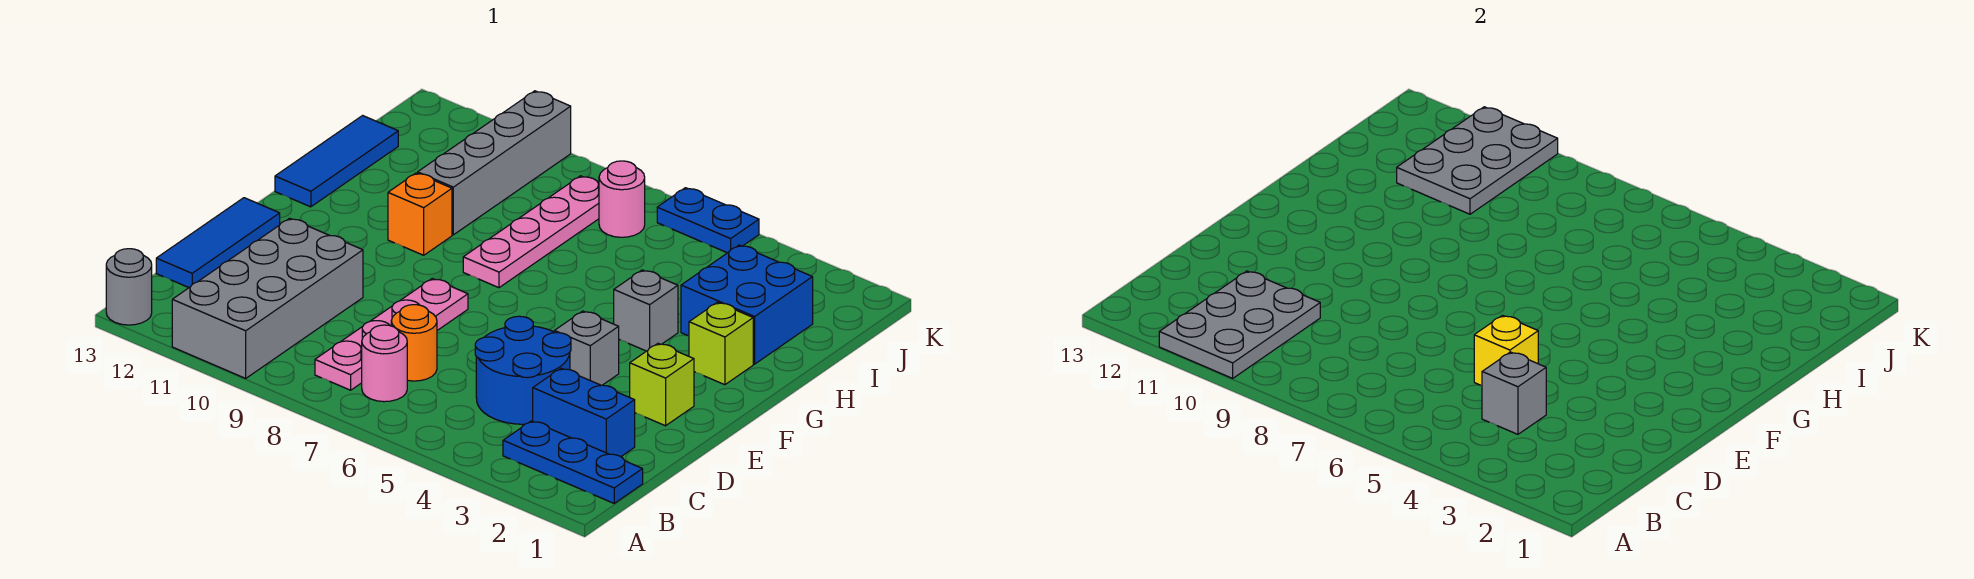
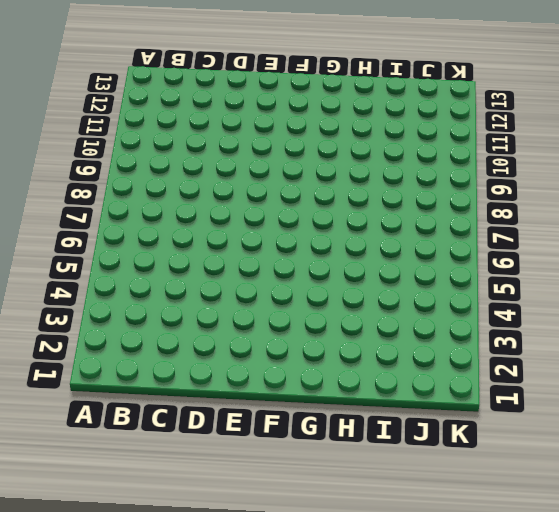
none -> grey 2x4 brick [172,218,363,378]
none -> grey 1x1 round brick [106,249,152,325]
none -> blue 1x3 plate [503,421,643,503]

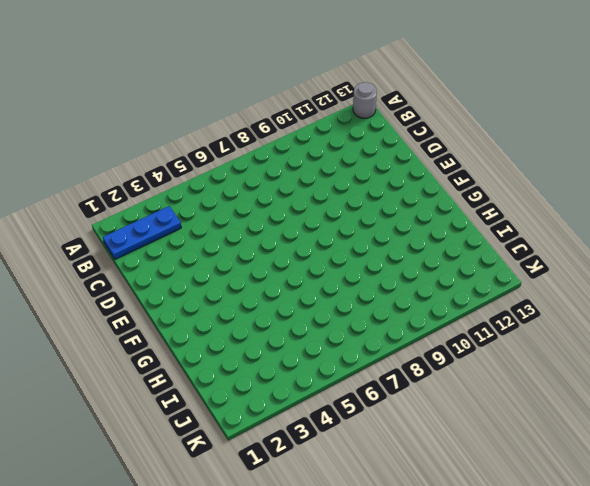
none -> grey 2x4 brick [172,218,363,378]
none -> pink 1x1 round brick [362,325,407,402]
none -> pink 1x4 plate [315,279,468,390]

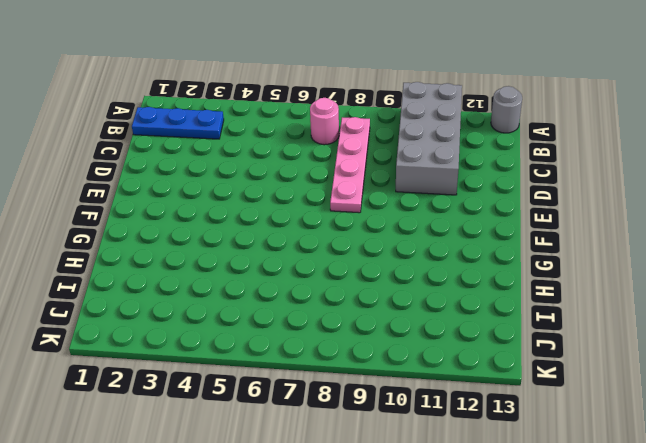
none -> blue 1x2 brick [533,368,635,457]
none -> blue 2x2 round brick [475,316,571,424]
none -> orange 1x1 round brick [391,305,437,381]

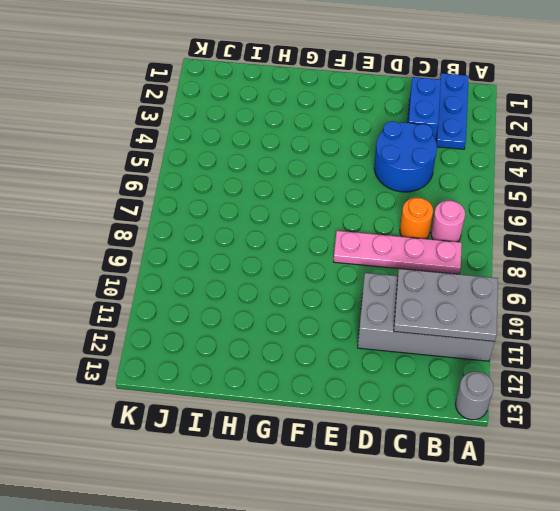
none -> blue 1x3 tile [156,198,280,288]
none -> lime 1x1 brick [630,343,694,426]
none -> grey 1x1 brick [554,311,619,385]

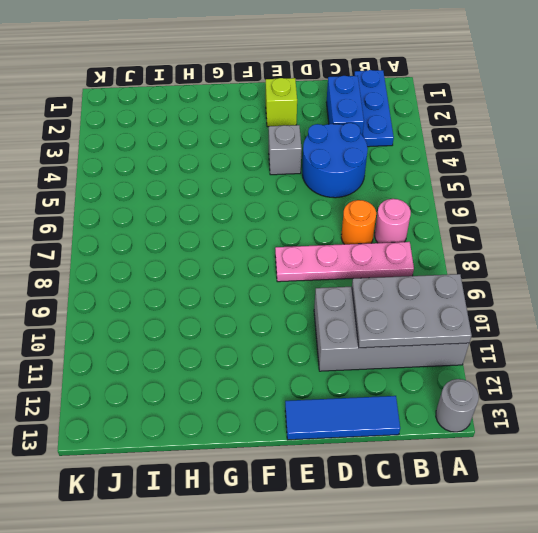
none -> lime 1x1 brick [689,302,753,385]
none -> grey 1x1 brick [614,270,678,351]
none -> pink 1x4 plate [463,176,599,288]

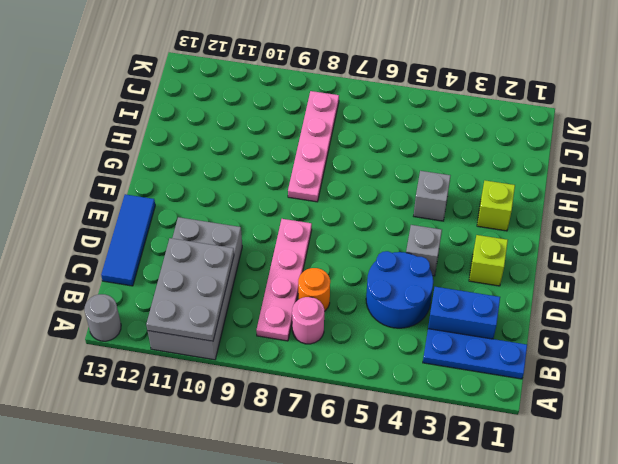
none -> orange 1x1 brick [388,173,452,255]
none -> blue 1x3 tile [275,116,398,207]
none -> blue 2x2 brick [681,245,813,364]

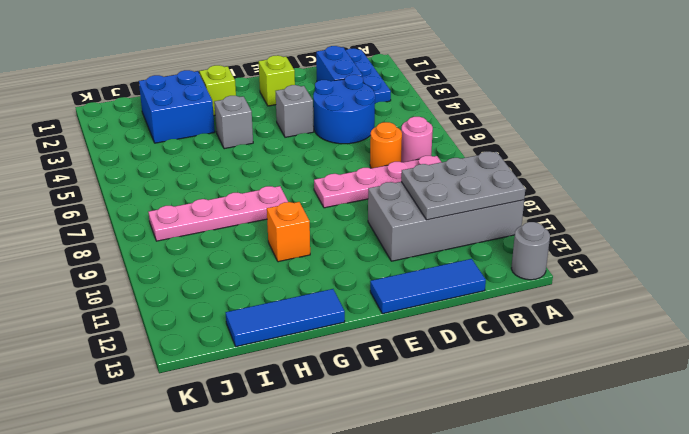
none -> grey 1x4 brick [418,91,571,235]
none -> pink 1x1 round brick [599,161,645,237]
none -> blue 1x2 plate [657,188,759,253]

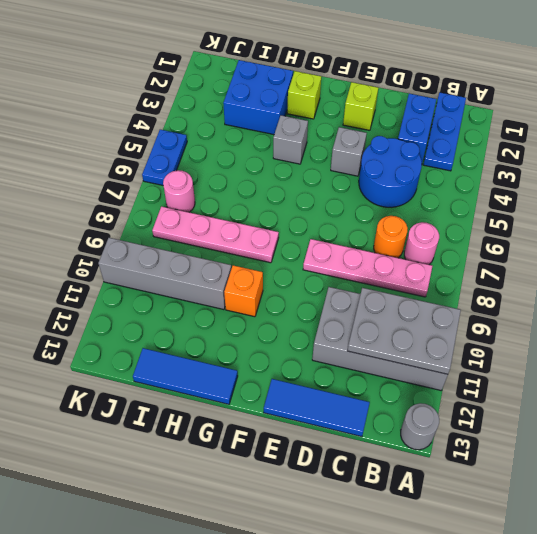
none -> grey 1x1 brick [1482,352,1546,434]
none -> yellow 1x1 brick [1474,315,1538,386]
none -> grey 2x3 plate [1397,107,1558,214]

